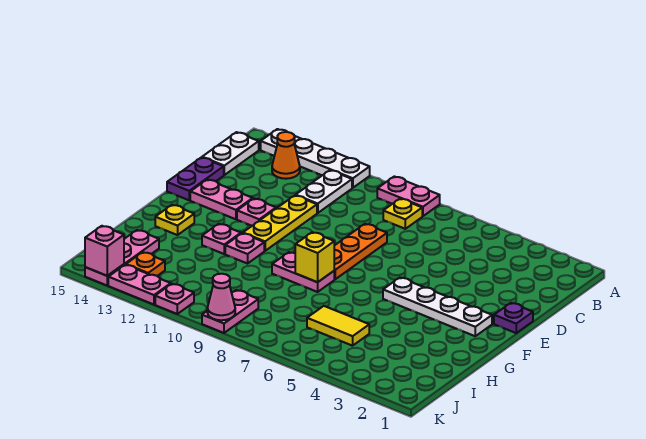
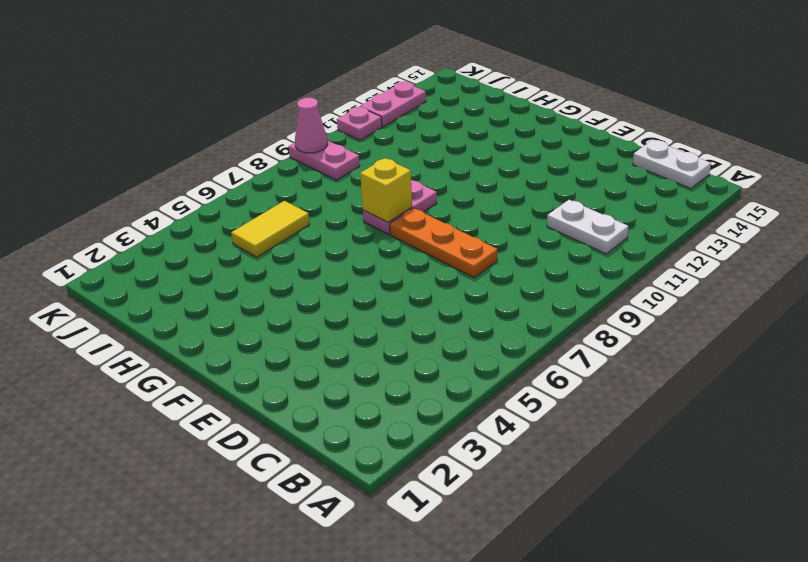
none -> pink 1x2 plate [377,176,440,216]
none -> white 1x4 plate [261,129,370,188]
none -> yellow 1x1 plate [383,199,422,229]

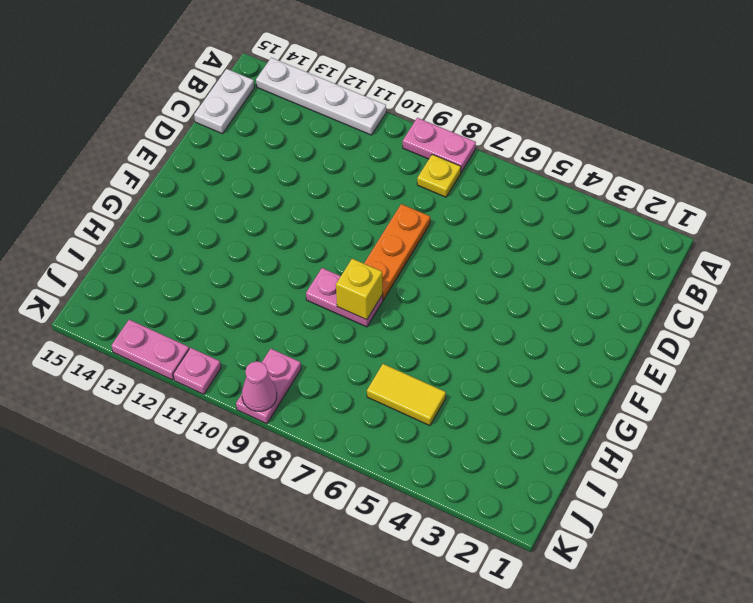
none -> white 1x2 plate [296,170,352,213]
none -> orange 1x1 cone [272,132,300,179]
none -> yellow 1x3 plate [243,195,317,251]

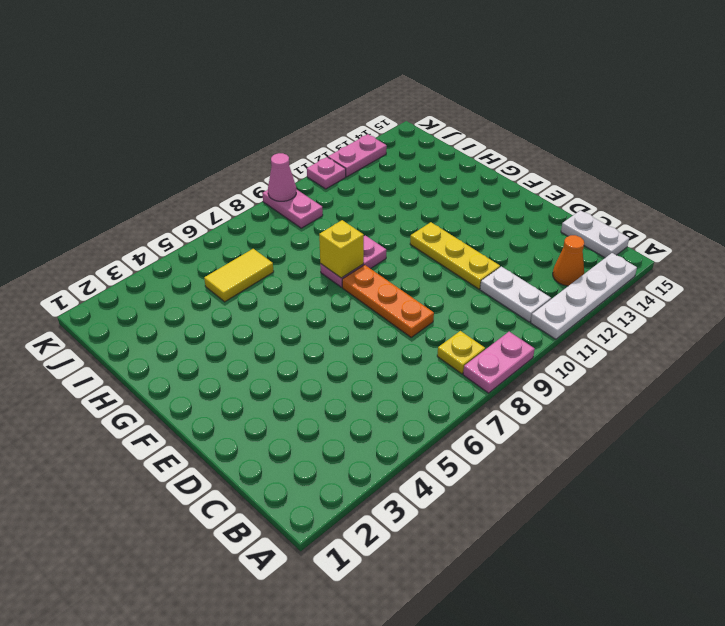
none -> purple 1x2 plate [167,157,224,200]
none -> purple 1x1 plate [494,303,533,333]
none -> pink 1x1 plate [237,199,276,226]

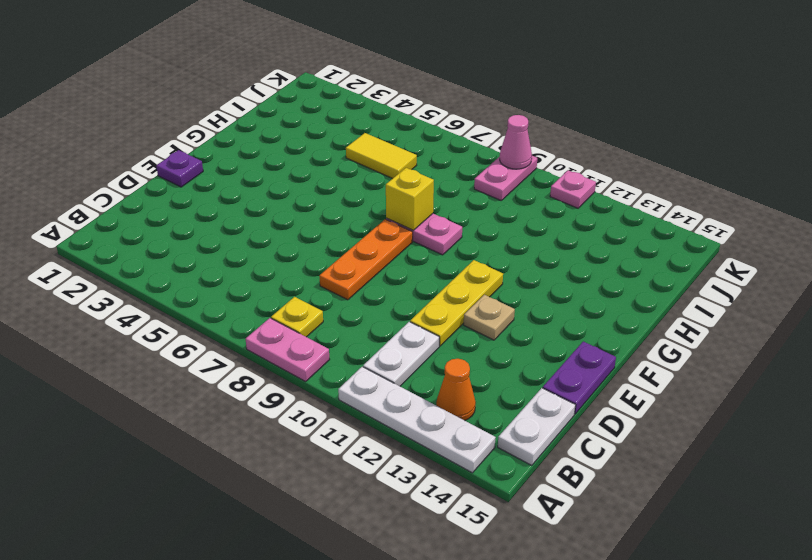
tan 1x1 plate [464,295,515,340] -> pink 1x1 plate [237,199,276,226]
none -> pink 1x2 plate [190,180,253,219]
none -> white 1x4 plate [383,278,492,336]
none -> pink 1x1 plate [225,233,264,264]

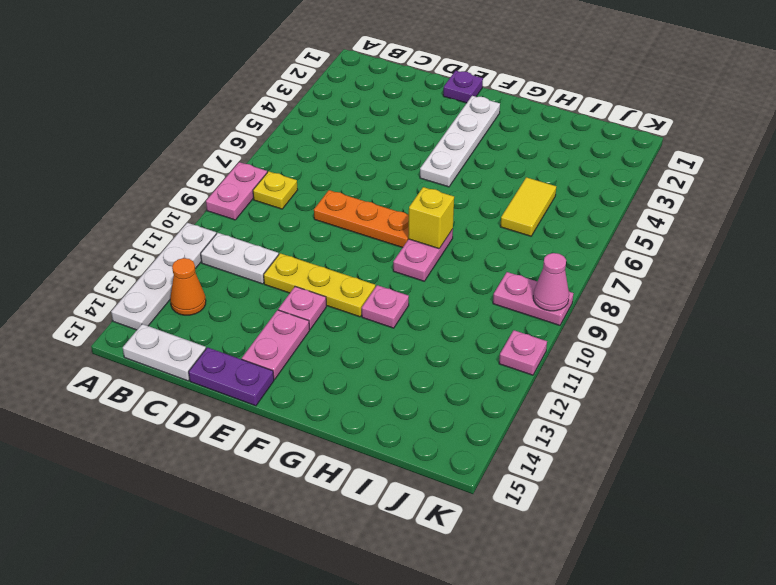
none -> pink 1x1 plate [202,224,241,254]
none -> yellow 1x1 plate [155,205,194,235]
none -> pink 1x3 plate [85,230,159,285]

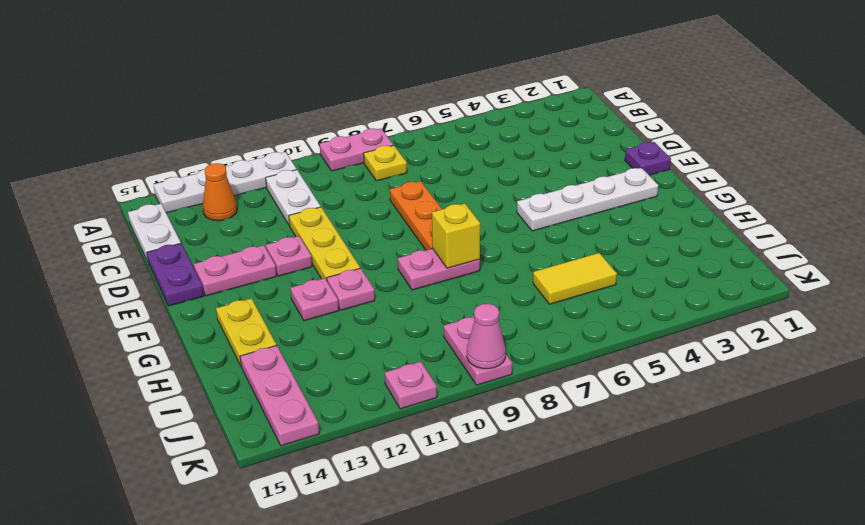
yellow 1x2 plate [216,298,276,365] -> yellow 1x1 plate [155,205,194,235]
none -> orange 1x1 plate [126,252,165,276]
none -> pink 1x2 plate [108,265,171,304]
none -> pink 1x1 brick [85,226,124,276]

